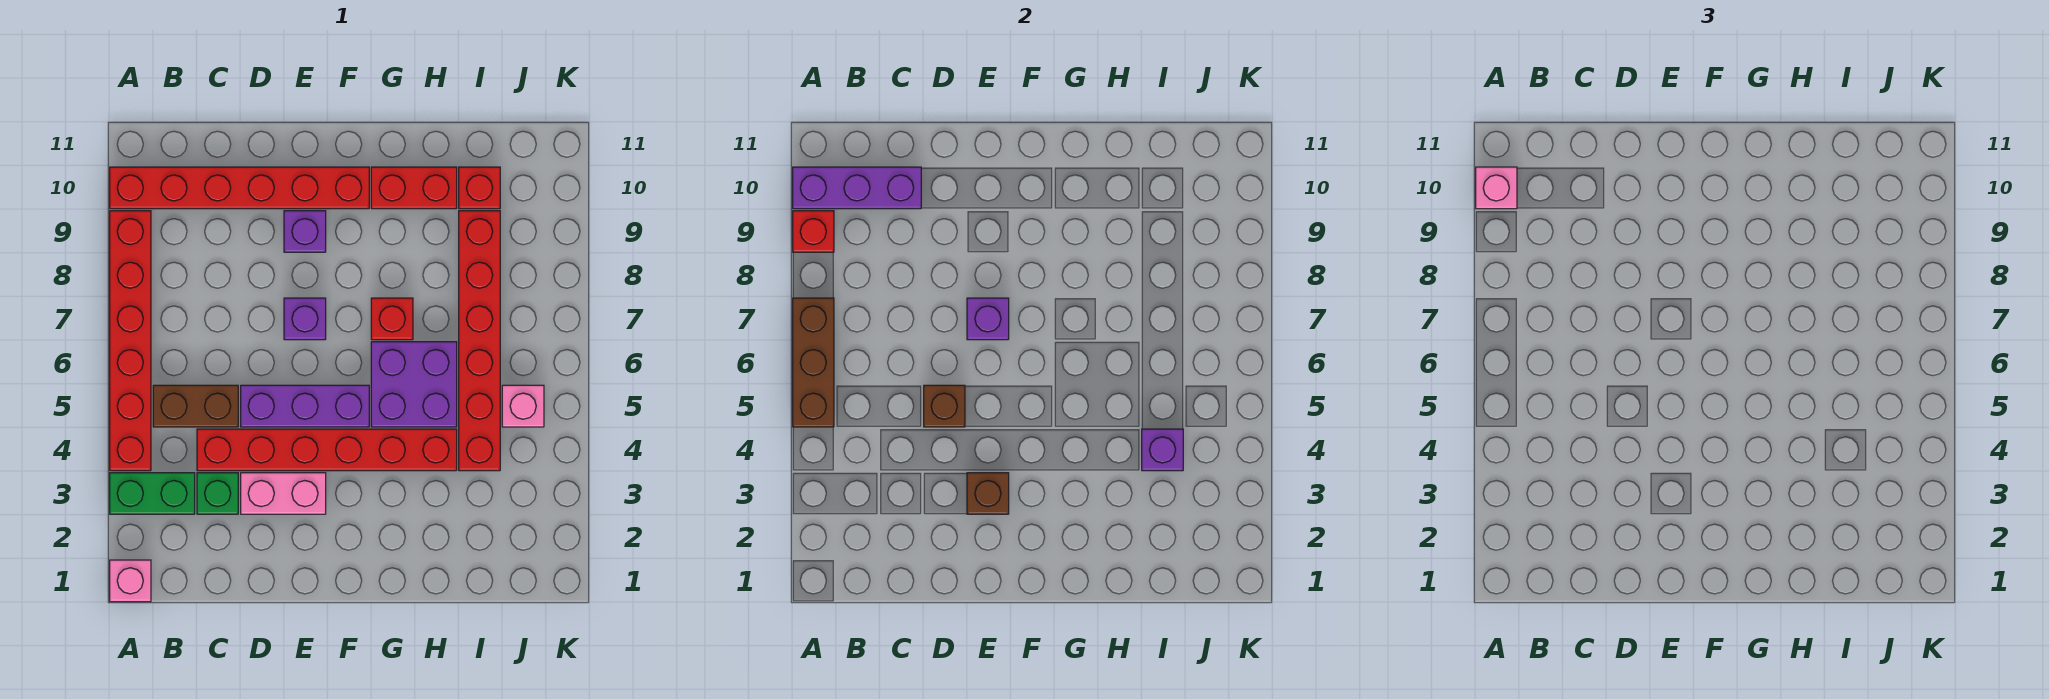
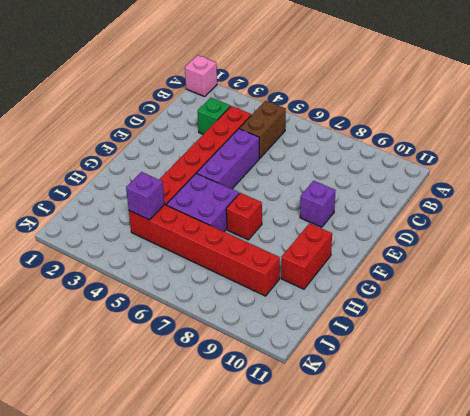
none -> green 1x2 brick [110,473,195,514]
none -> red 1x6 brick [110,211,151,471]
none -> red 1x6 brick [110,167,369,209]

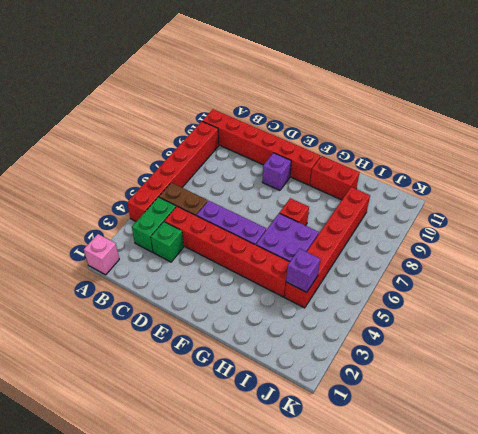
green 1x2 brick [132,197,176,252] -> green 1x2 brick turned to [110,473,195,514]
none -> pink 1x2 brick [241,473,326,514]
none -> purple 1x1 brick [284,298,326,340]
none -> red 1x1 brick [459,167,500,209]

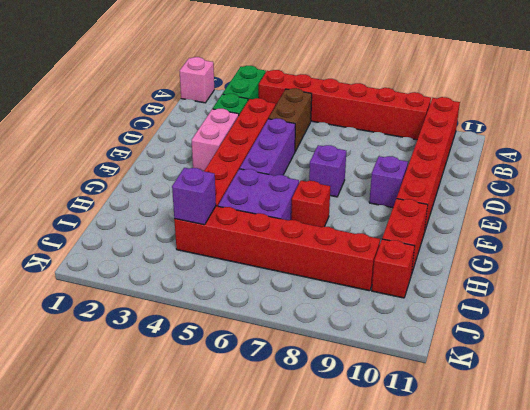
none -> pink 1x1 brick [502,385,544,427]
none -> brown 1x3 brick [793,298,834,427]
none -> red 1x1 brick [793,211,834,252]

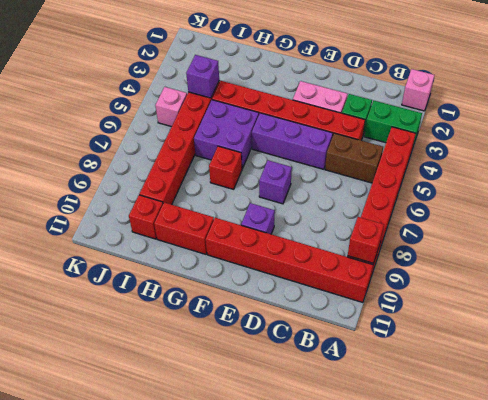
none -> brown 1x3 brick [793,298,834,427]
none -> purple 1x3 brick [793,167,921,209]
none -> brown 1x1 brick [924,385,965,427]

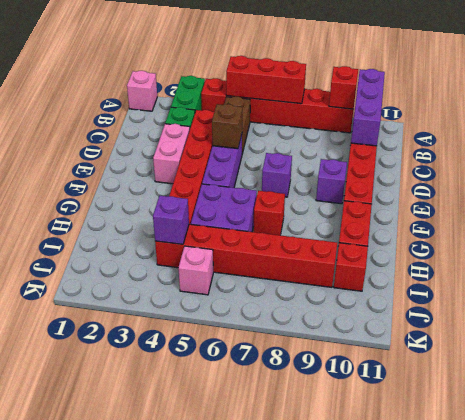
red 1x3 brick [226,56,306,104] -> brown 1x3 brick [793,298,834,427]
none -> brown 1x1 brick [967,473,1009,514]
none -> purple 1x1 brick [967,298,1009,340]
none -> pink 1x1 brick [1476,167,1517,209]

